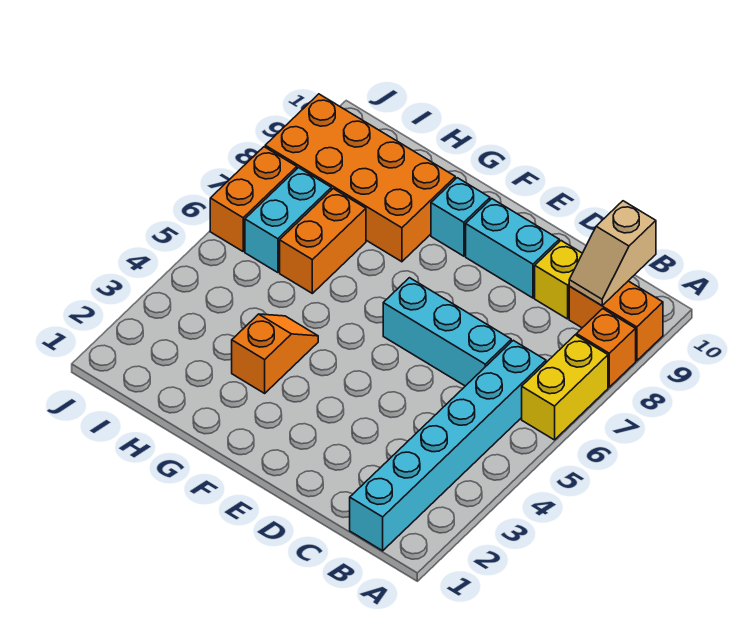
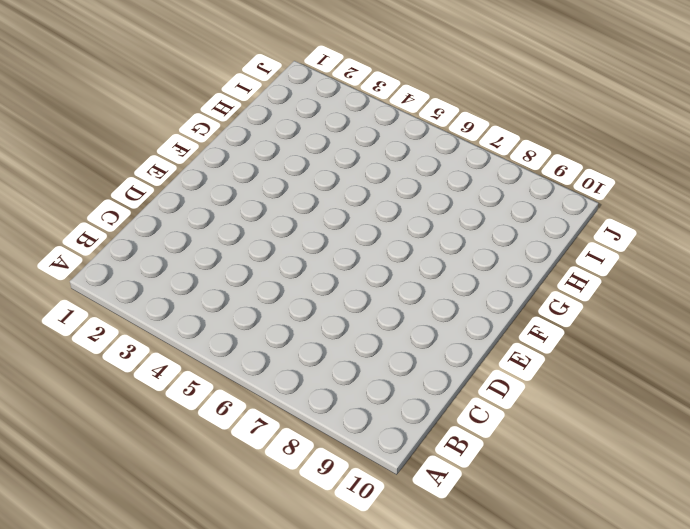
none -> yellow 1x2 brick [522,335,608,440]
none -> orange 1x1 brick [576,309,636,387]
none -> orange 1x2 brick [569,281,663,361]

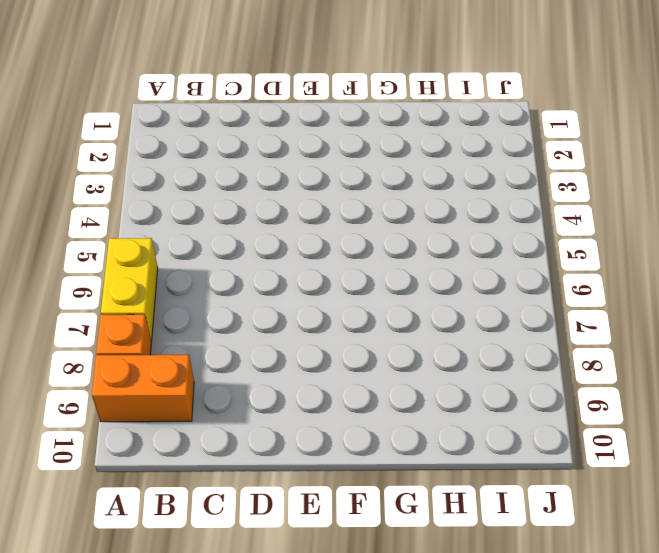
none -> cyan 1x6 brick [350,340,546,551]
none -> cyan 1x3 brick [383,278,511,386]
none -> yellow 1x1 brick [535,241,582,319]

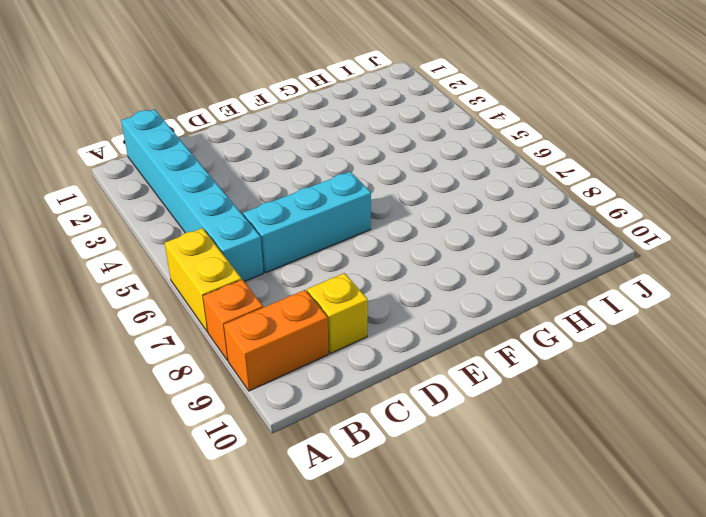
none -> cyan 1x2 brick [466,199,559,298]
none -> cyan 1x1 brick [431,178,490,256]
none -> orange 1x2 slope [232,314,318,393]

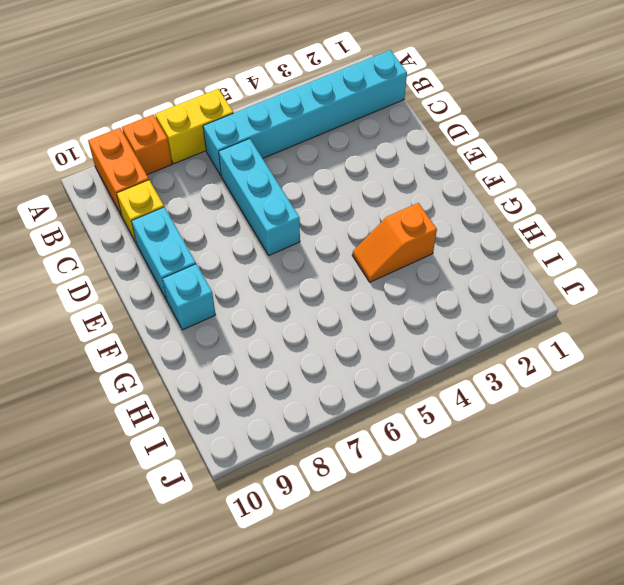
none -> orange 2x4 brick [265,94,455,262]
none -> orange 1x2 brick [280,189,366,293]
none -> cyan 1x2 brick [245,168,331,273]

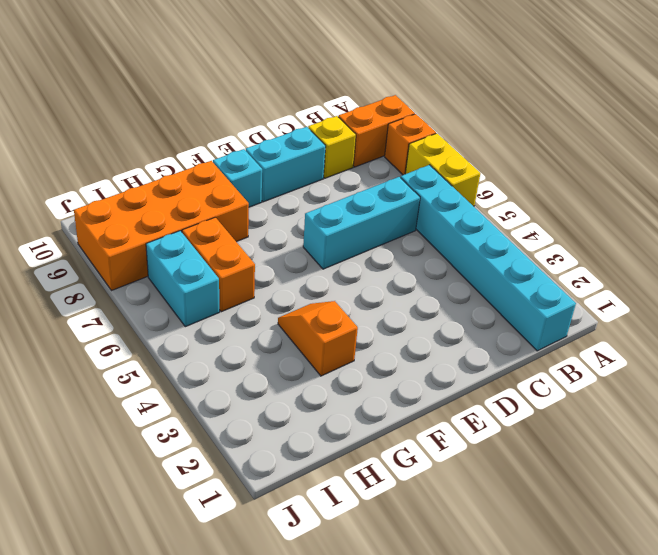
none -> orange 1x2 brick [210,147,297,251]
none -> tan 1x2 slope [569,201,656,306]

